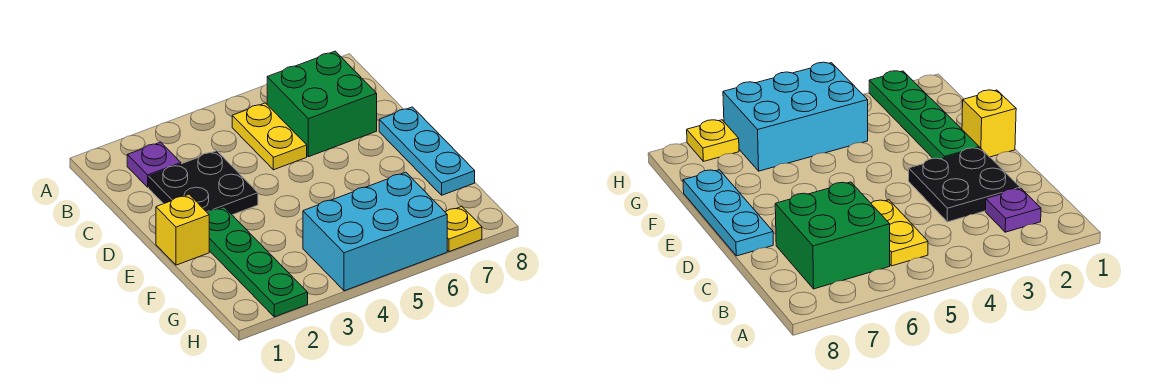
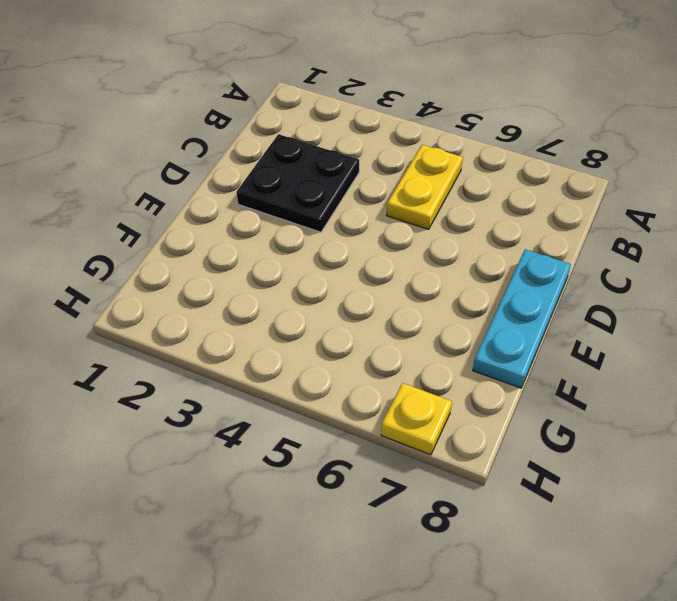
none -> purple 1x1 plate [127,142,181,187]
none -> green 2x2 brick [267,51,377,157]

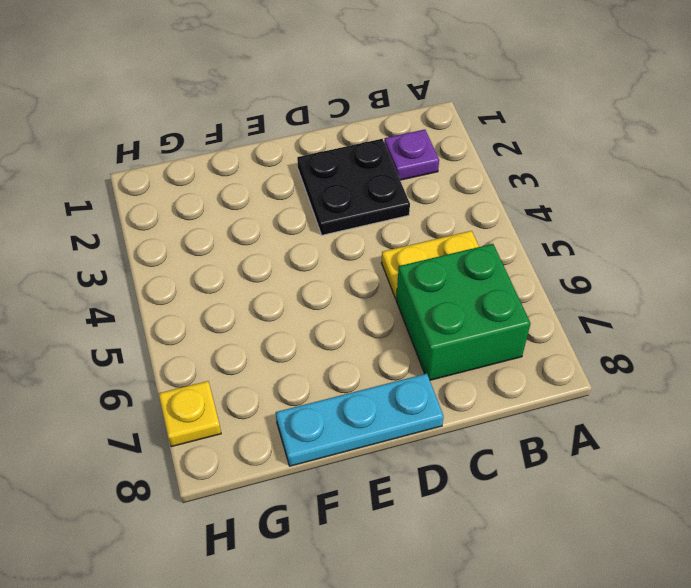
none -> yellow 1x1 brick [156,194,209,265]
none -> green 1x4 plate [207,207,308,317]

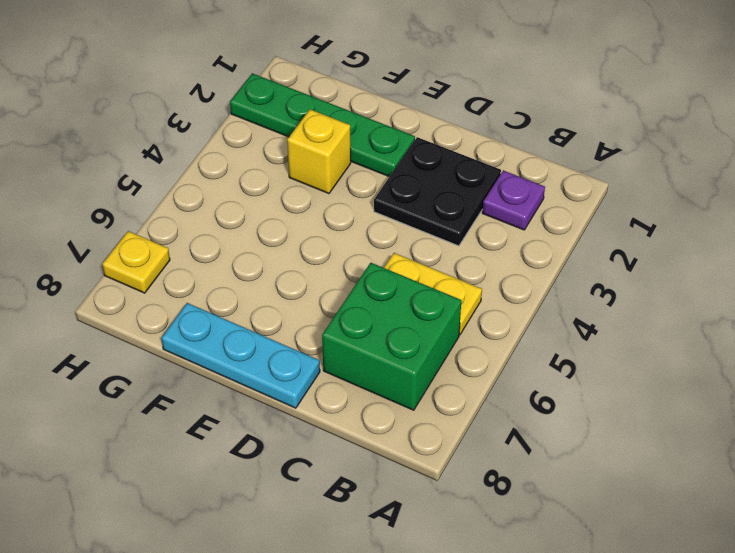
yellow 1x1 brick [287,109,351,194] -> yellow 1x1 brick moved to [156,194,209,265]
none -> cyan 2x3 brick [303,172,447,291]

